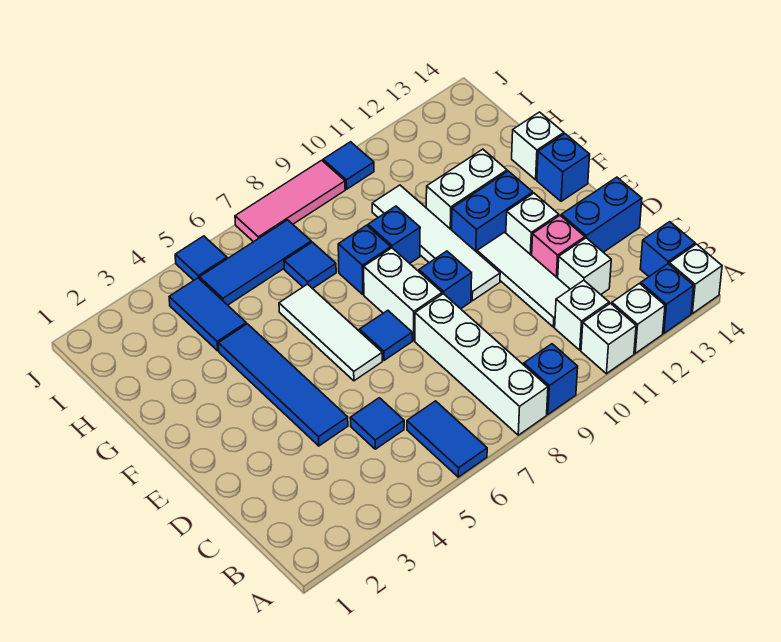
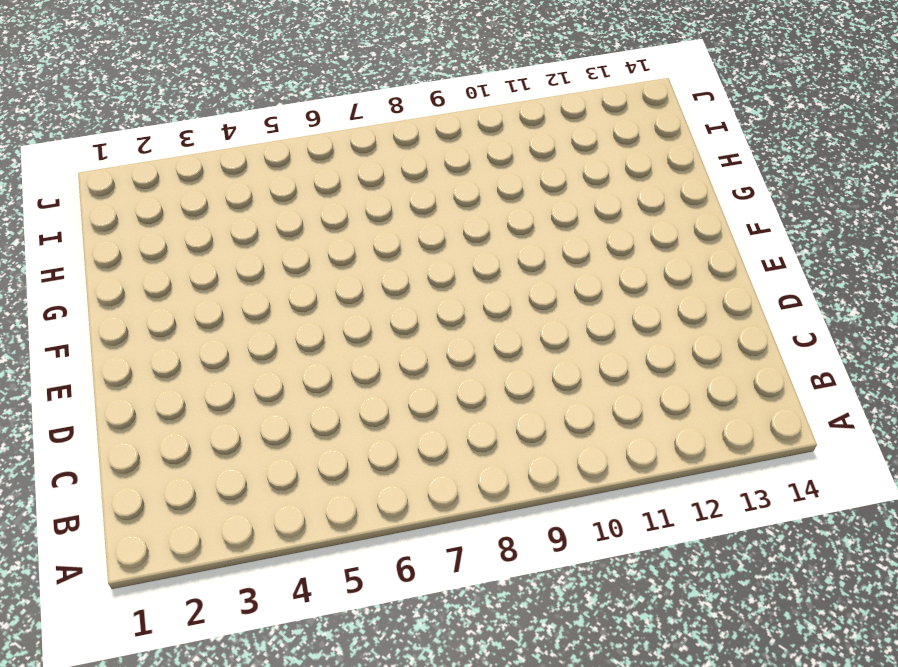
none -> blue 1x2 tile [407,401,487,477]
none -> white 1x4 brick [415,294,548,435]
none -> blue 1x1 brick [524,344,578,414]
none -> white 1x1 brick [581,303,636,374]

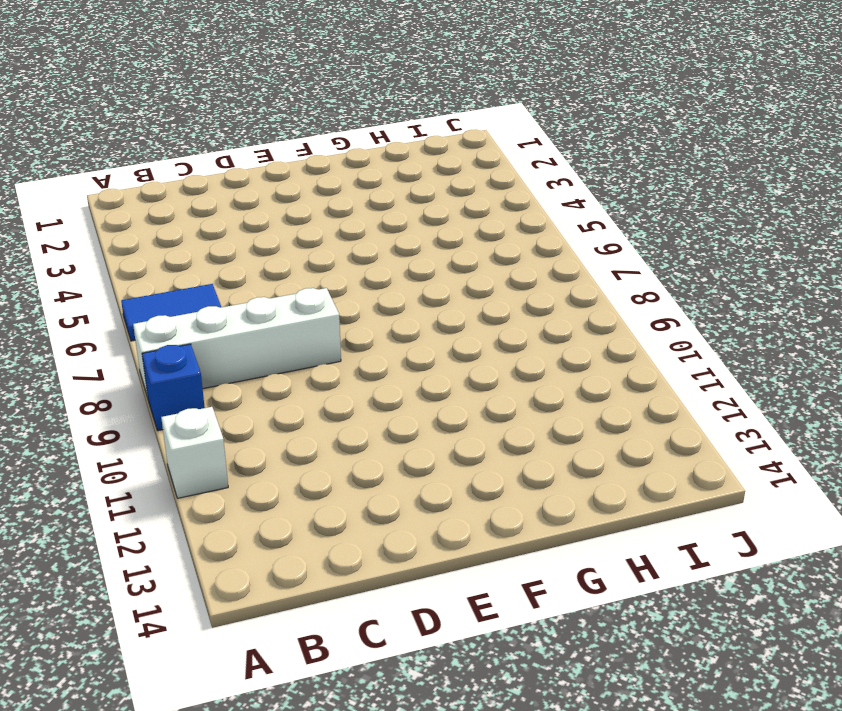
none -> white 1x1 brick [612,284,665,353]
none -> blue 1x1 brick [641,264,694,333]
none -> white 1x1 brick [669,244,722,314]
none -> white 1x1 brick [555,280,609,350]

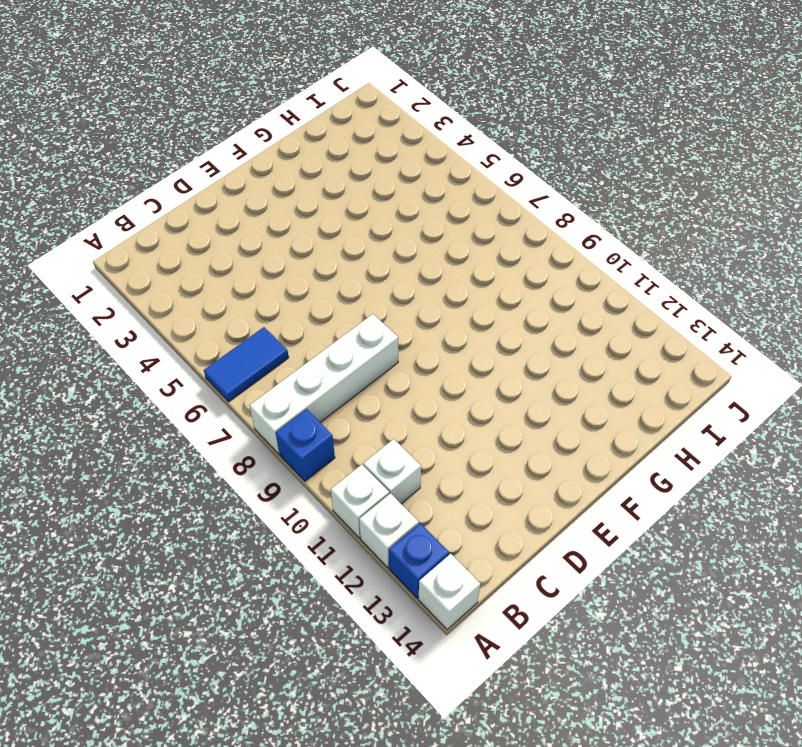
none -> blue 1x1 brick [640,222,695,276]
none -> blue 1x1 tile [350,398,404,449]
none -> white 1x3 tile [477,232,570,327]
none -> white 1x1 brick [558,238,611,295]

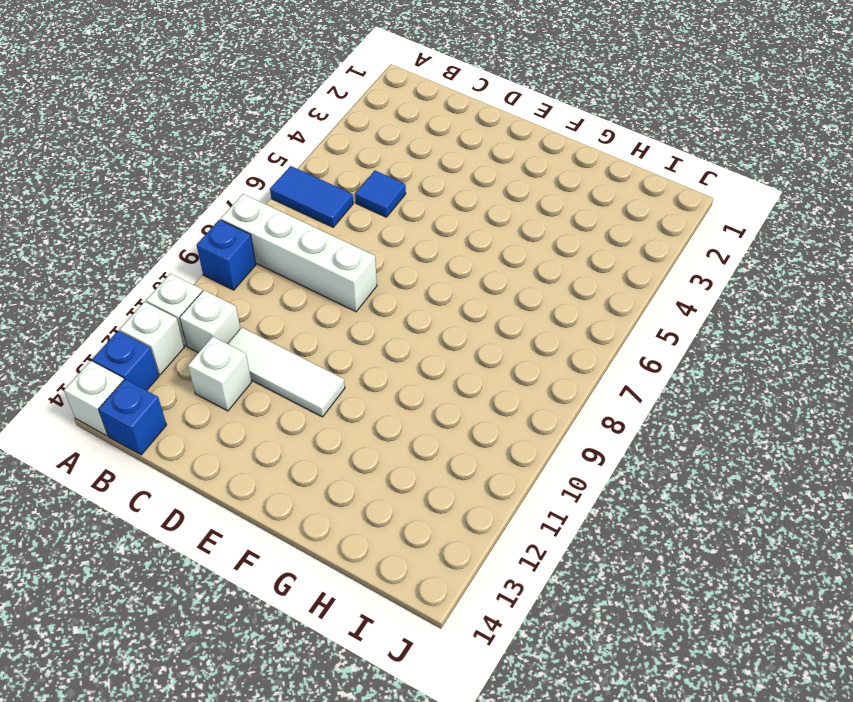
none -> blue 1x4 tile [218,324,348,446]
none -> pink 1x1 brick [532,216,585,278]
none -> blue 1x2 brick [561,177,642,252]
none -> white 1x3 tile [279,284,382,381]

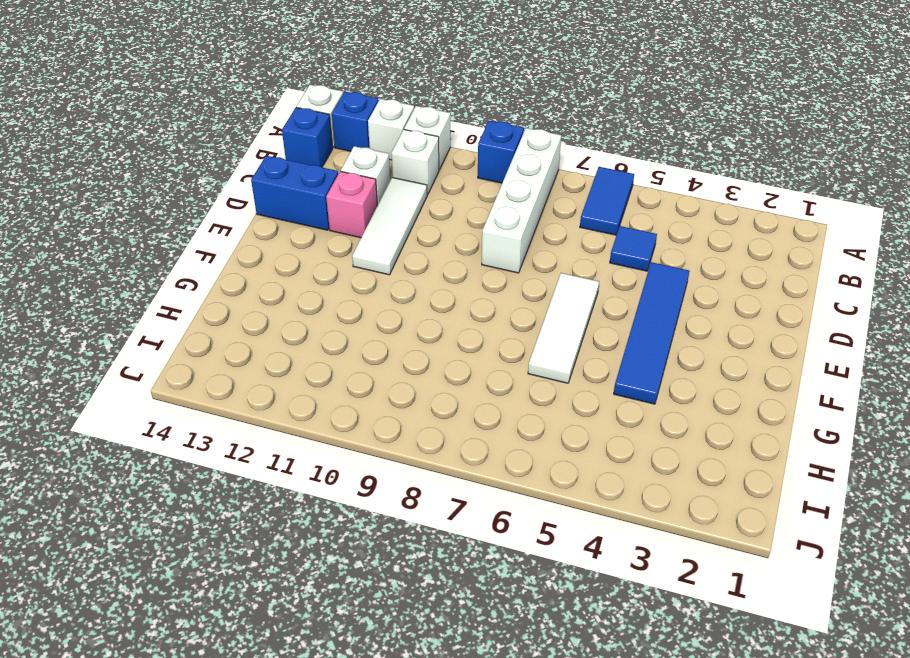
none -> blue 1x1 tile [359,310,412,360]
none -> white 1x2 brick [364,248,442,340]
none -> blue 1x1 brick [419,251,472,309]
none -> white 1x4 tile [372,185,500,301]

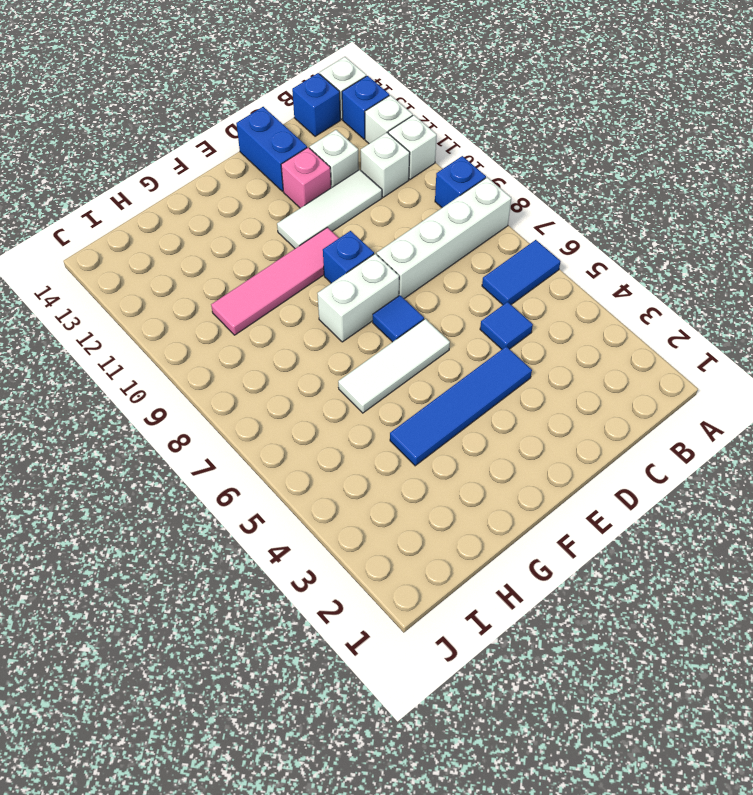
pink 1x4 tile [211,227,339,335] -> white 1x4 tile [372,185,500,301]
none -> white 1x1 brick [506,193,559,255]
none -> blue 1x2 brick [452,171,533,252]
none -> blue 1x1 brick [537,134,590,201]
none -> blue 1x1 brick [338,225,391,294]

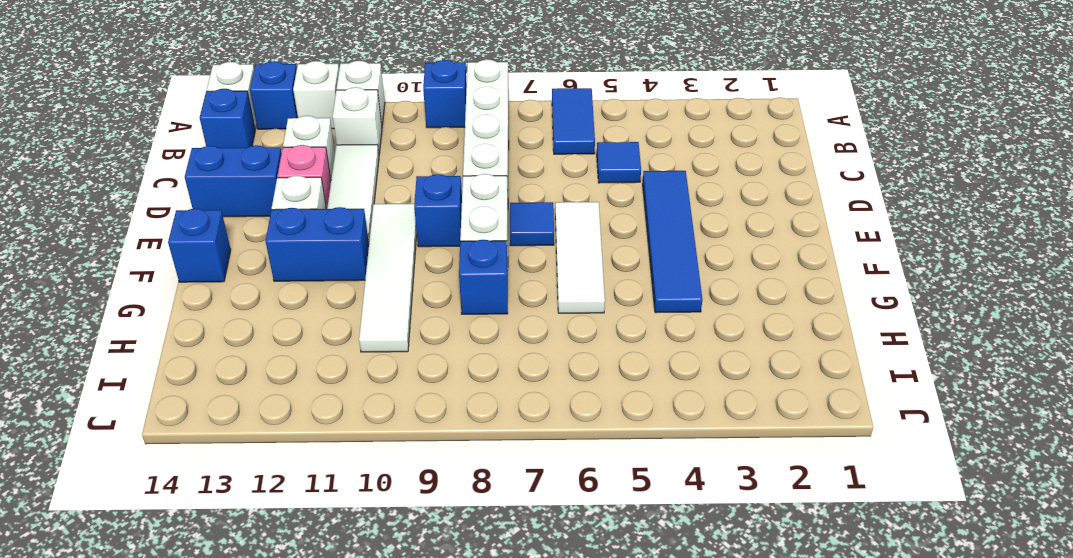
none -> blue 1x1 brick [368,206,420,263]
none -> white 1x2 brick [426,149,507,230]
none -> white 1x1 brick [512,112,564,180]
none -> blue 1x2 tile [169,278,246,351]

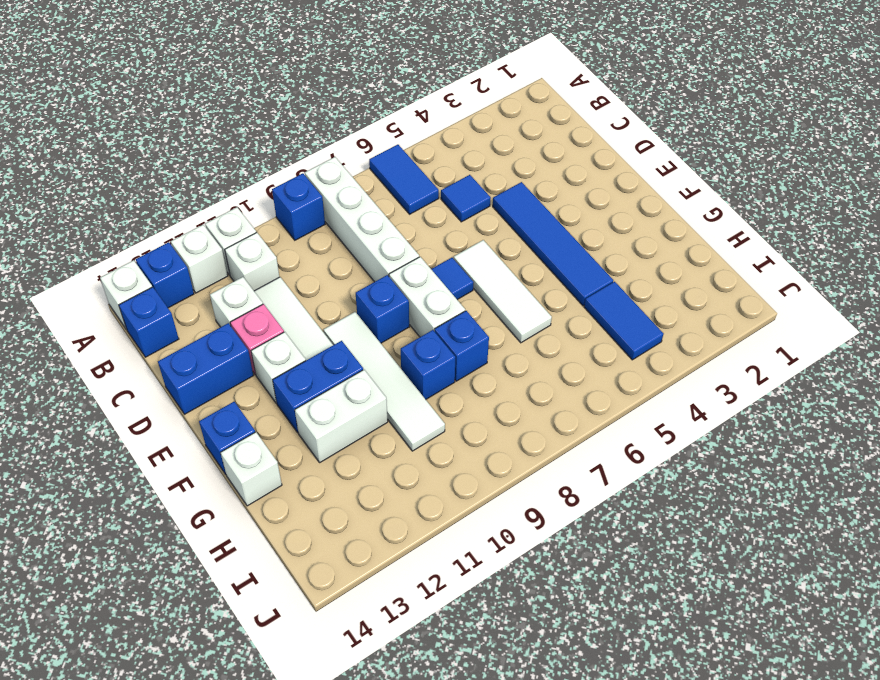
none -> blue 1x1 tile [284,242,336,289]
none -> blue 1x3 tile [200,220,311,305]
none -> blue 1x1 tile [175,236,227,280]
none -> pink 1x3 tile [235,160,345,242]

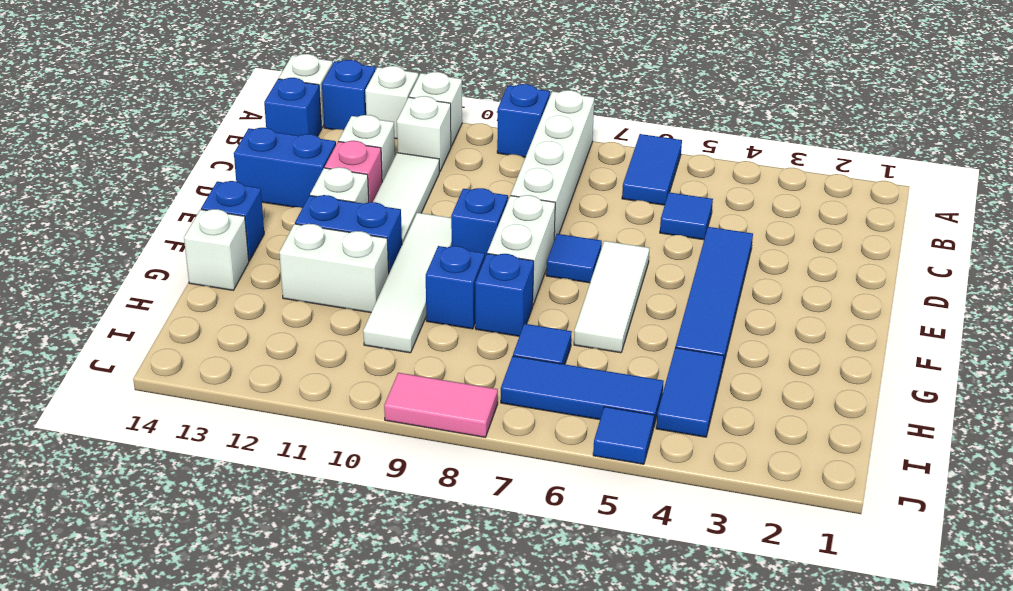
pink 1x2 tile [384,373,498,437] -> pink 1x3 tile [235,160,345,242]
none -> blue 1x1 tile [323,142,374,189]

